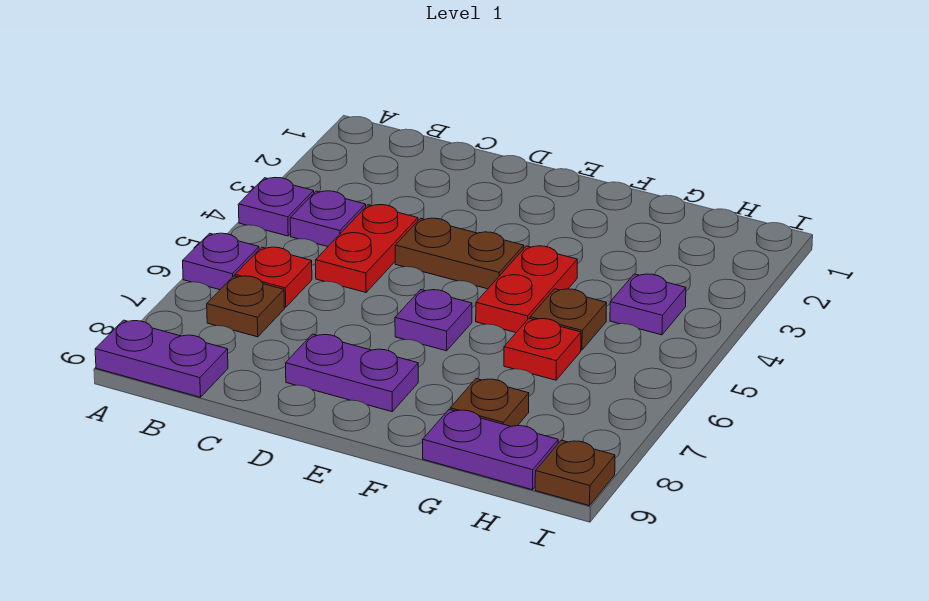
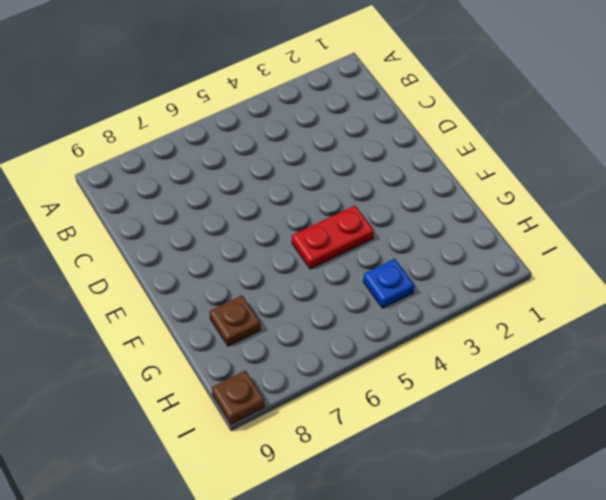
blue 1x1 plate [363,259,414,308] -> purple 1x1 plate [610,274,686,335]
none -> purple 1x1 plate [238,177,314,236]
none -> purple 1x1 plate [183,233,259,290]
none -> purple 1x2 plate [95,320,228,397]

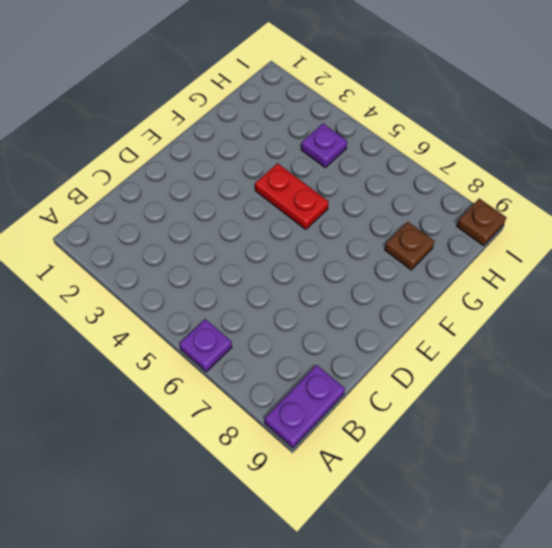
none -> purple 1x1 plate [238,177,314,236]
none -> purple 1x1 plate [290,191,366,247]
none -> red 1x1 plate [235,247,312,307]

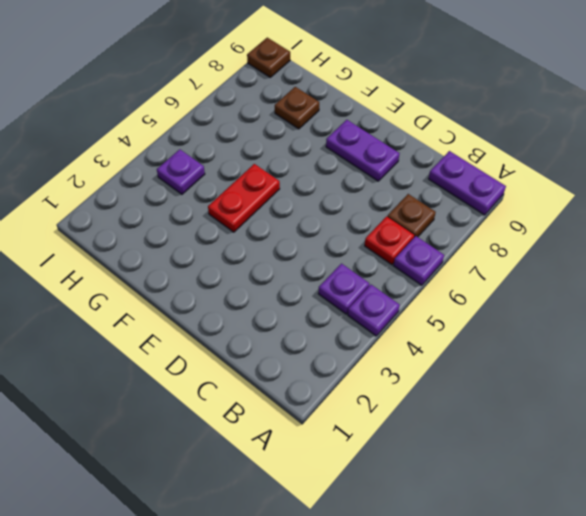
none -> red 1x2 plate [316,205,418,292]
none -> brown 1x2 plate [395,218,524,289]
none -> purple 1x1 plate [395,290,472,351]

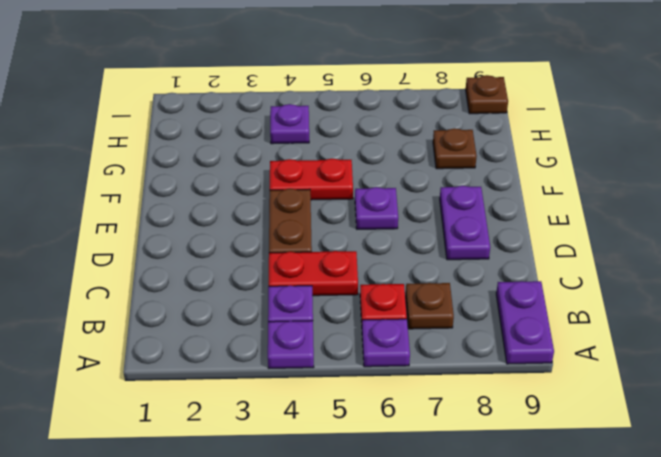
none -> brown 1x1 plate [530,289,606,350]
none -> red 1x1 plate [504,318,581,380]
none -> purple 1x2 plate [423,410,558,490]

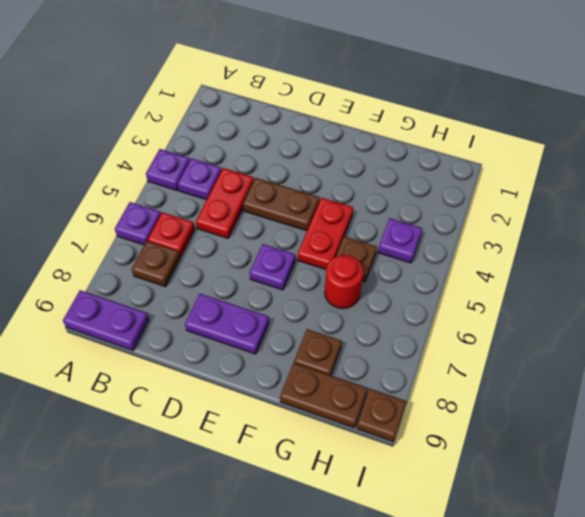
red 1x1 round brick [325,255,363,309] -> red 1x1 plate [504,318,581,380]
brown 1x2 plate [280,363,367,428] -> purple 1x2 plate [423,410,558,490]

